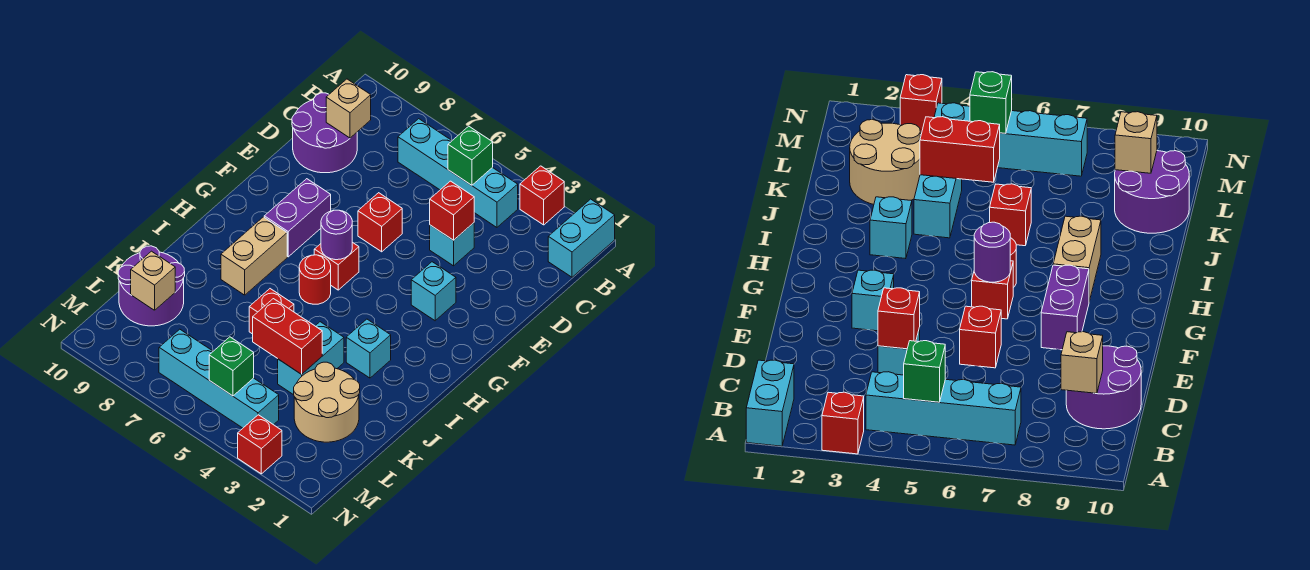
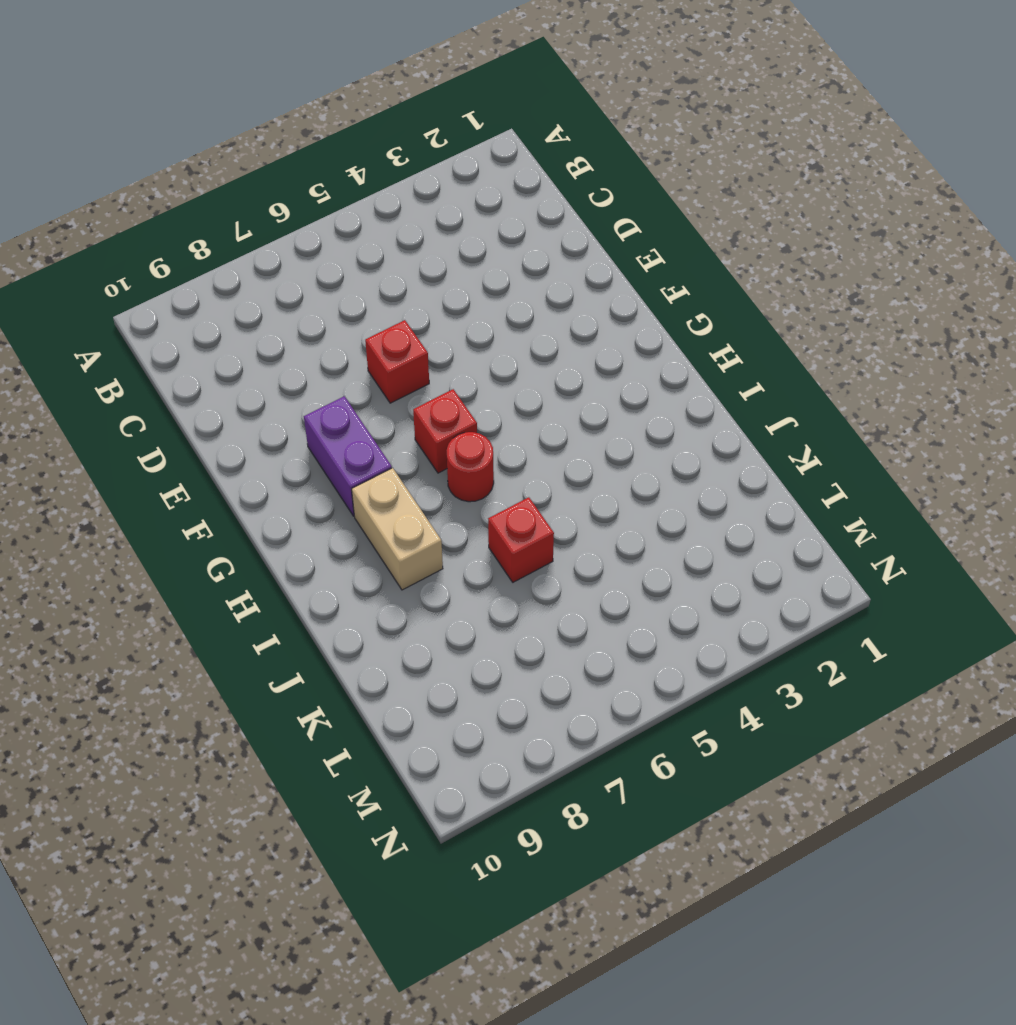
none -> cyan 1x2 brick [548,199,615,277]
none -> red 1x1 brick [520,166,564,225]
none -> cyan 1x4 brick [398,119,518,227]

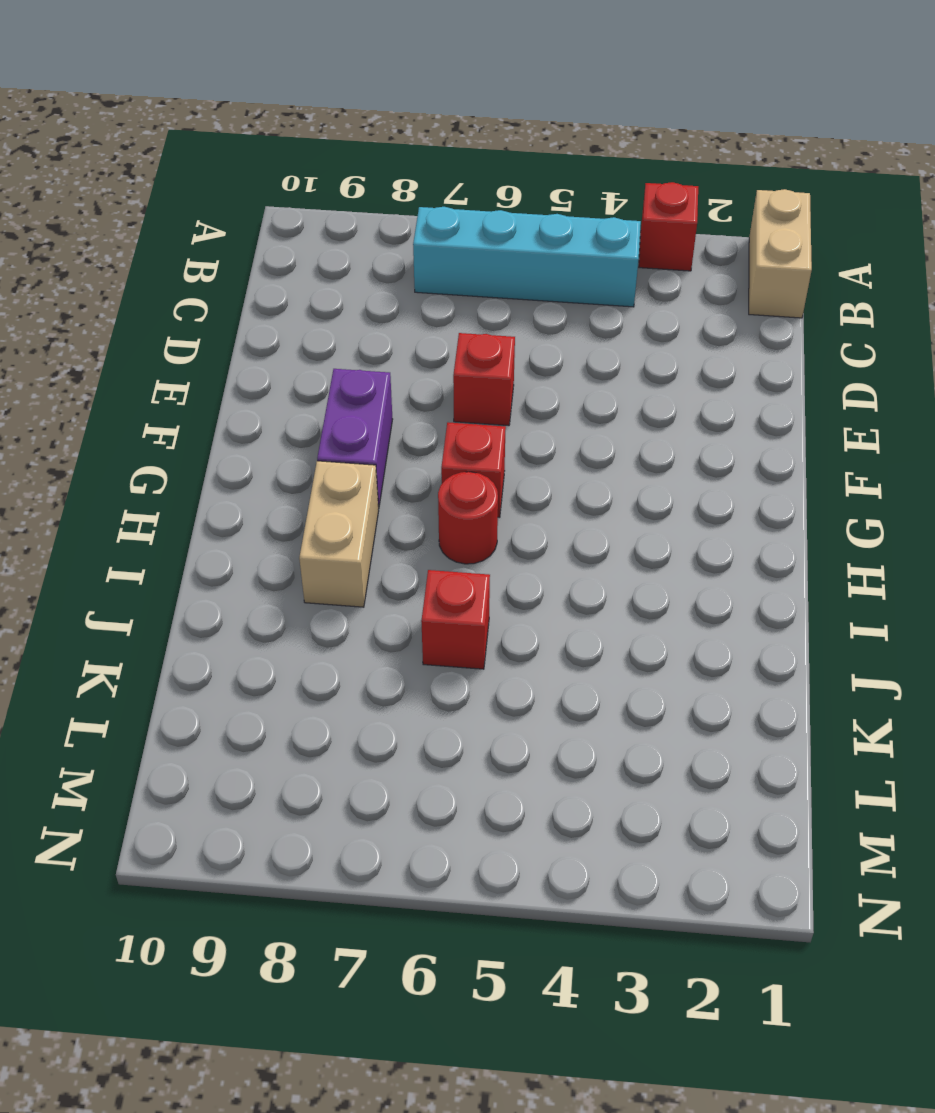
tan 1x2 brick [749,189,812,318] -> cyan 1x2 brick [548,199,615,277]
none -> purple 2x2 round brick [292,93,357,173]
none -> cyan 1x1 brick [430,223,474,266]
none -> cyan 1x1 brick [411,262,456,321]

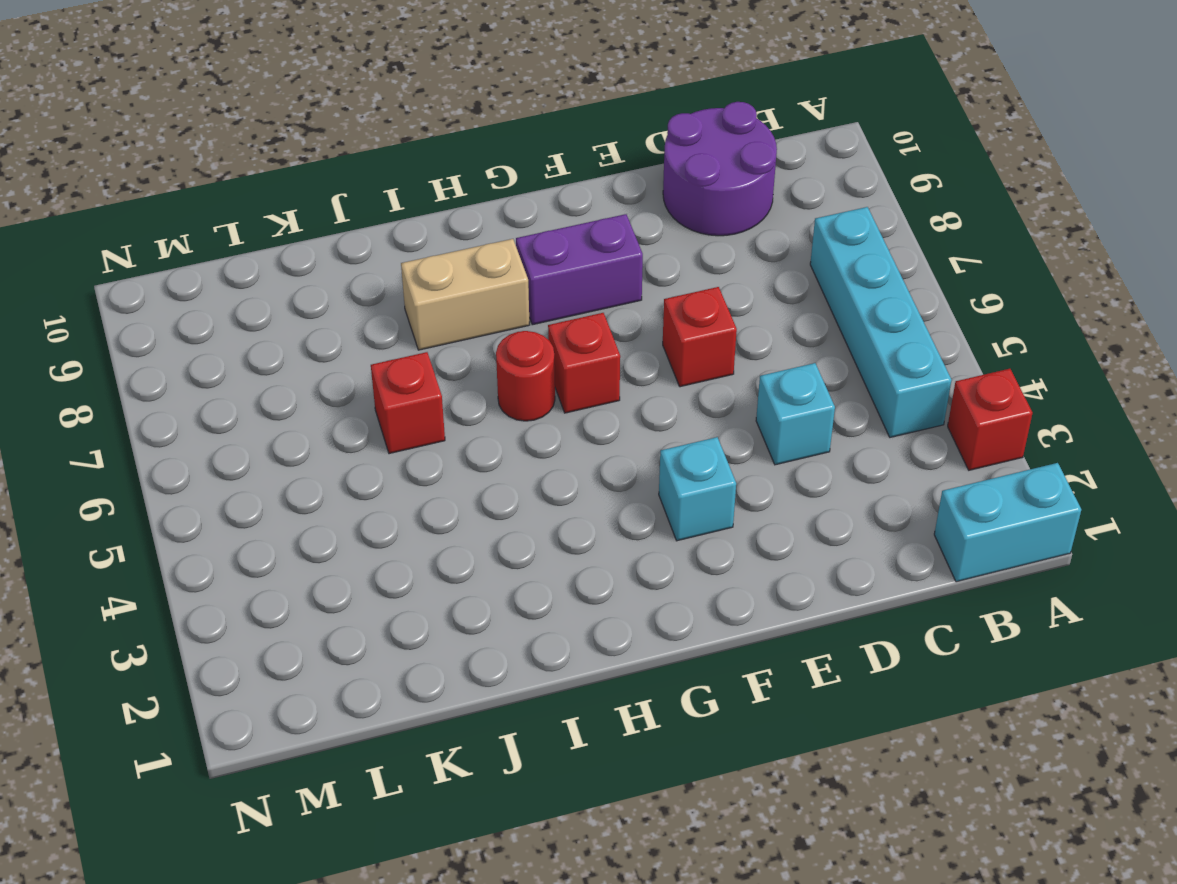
none -> cyan 1x1 brick [346,319,391,378]
none -> cyan 1x2 brick [278,322,344,395]
none -> tan 2x2 round brick [294,362,360,442]

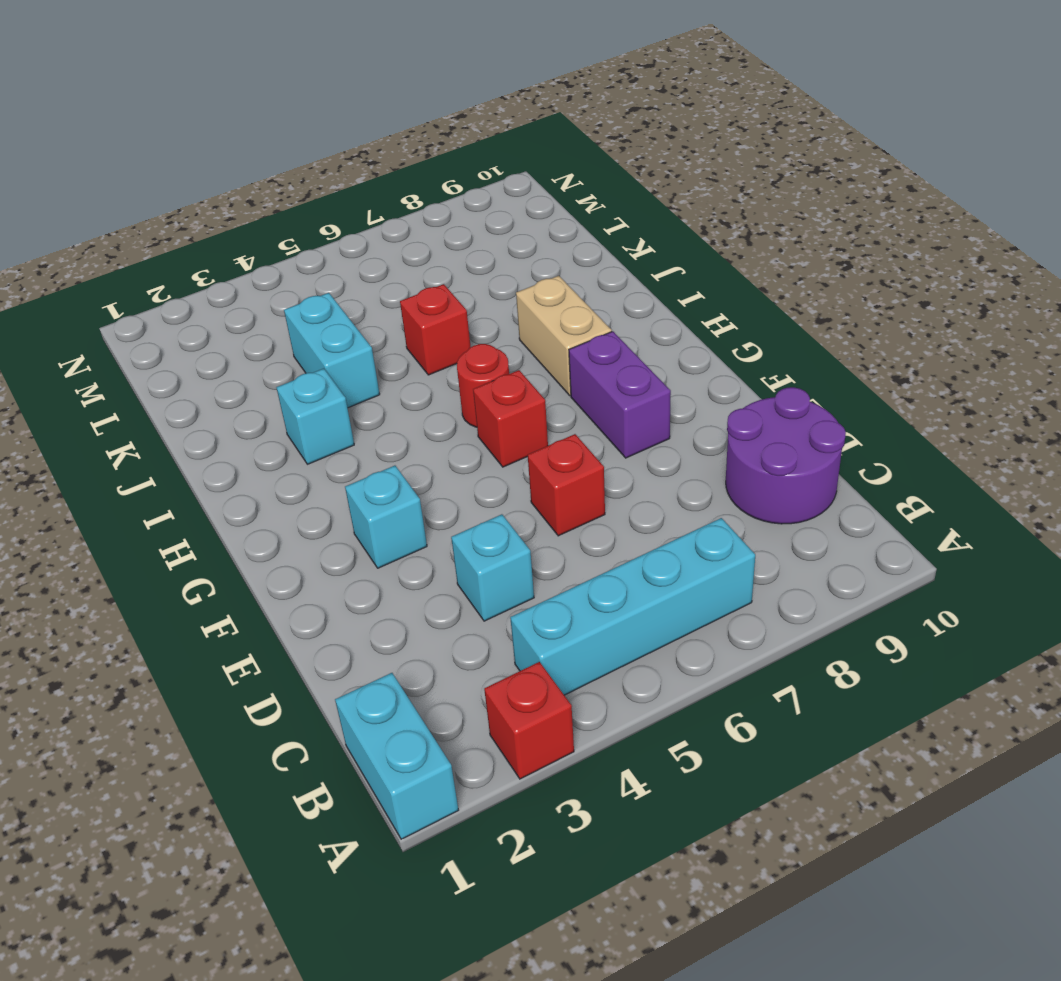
none -> tan 2x2 round brick [294,362,360,442]
none -> purple 2x2 round brick [118,246,185,326]
none -> cyan 1x4 brick [159,329,279,428]

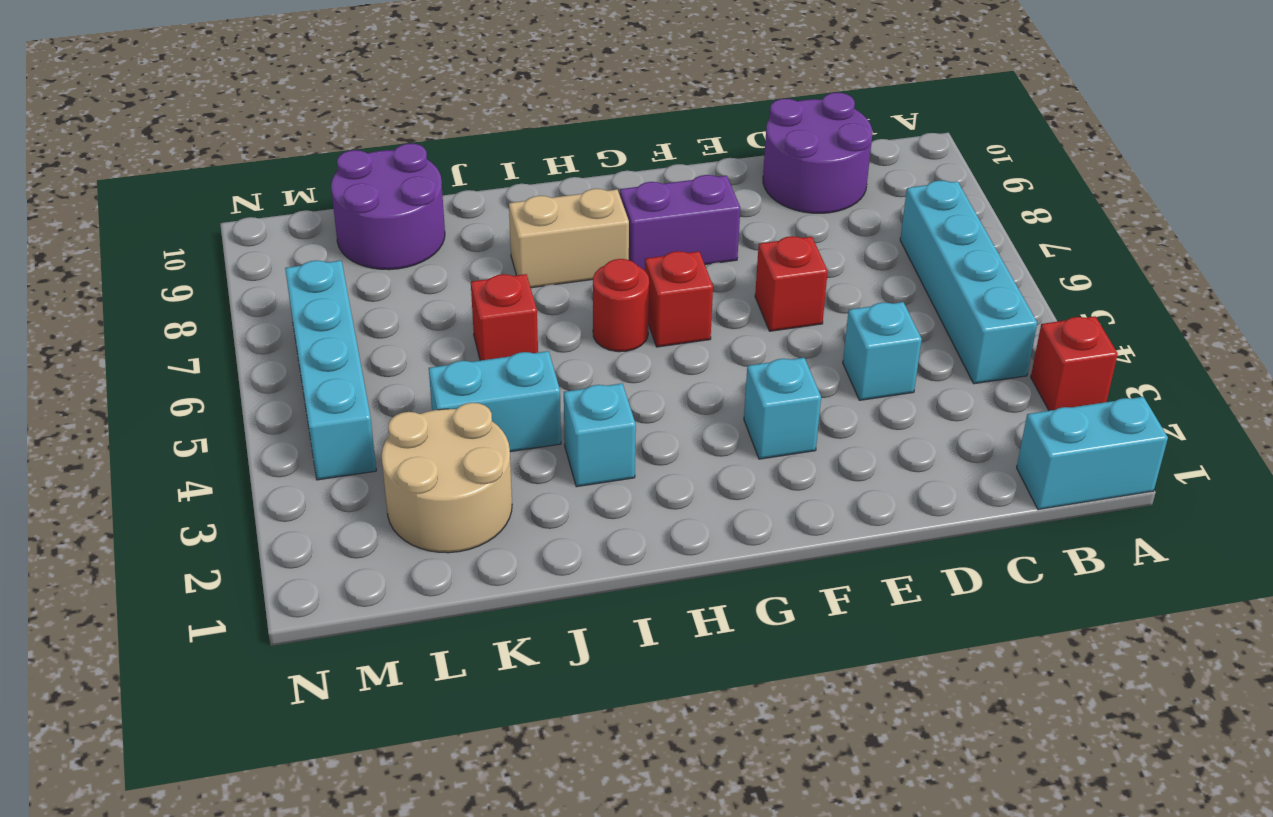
none -> red 1x1 brick [238,415,282,474]
none -> green 1x1 brick [448,126,493,185]
none -> tan 1x1 brick [326,79,371,138]

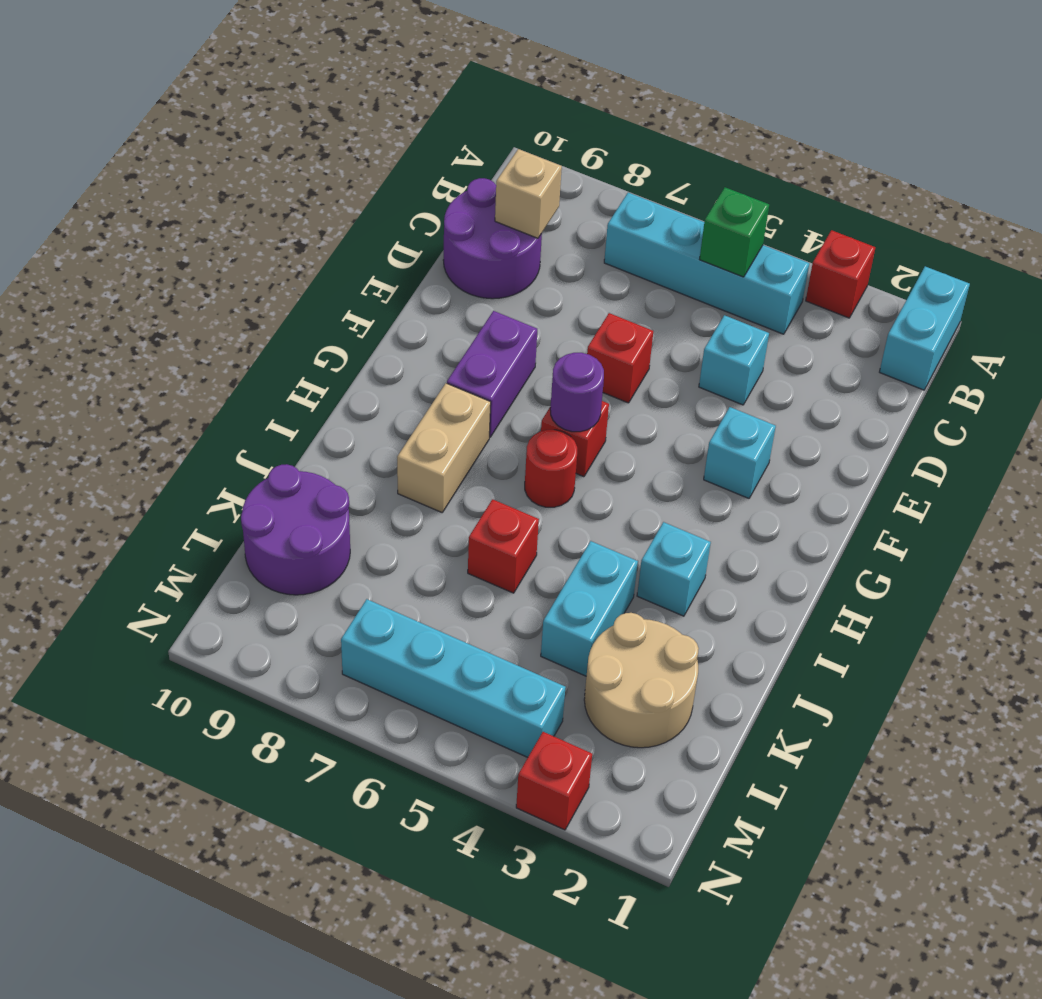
none -> red 1x1 brick [430,181,474,240]
none -> red 1x2 brick [253,299,322,374]
none -> tan 1x1 brick [131,251,175,310]

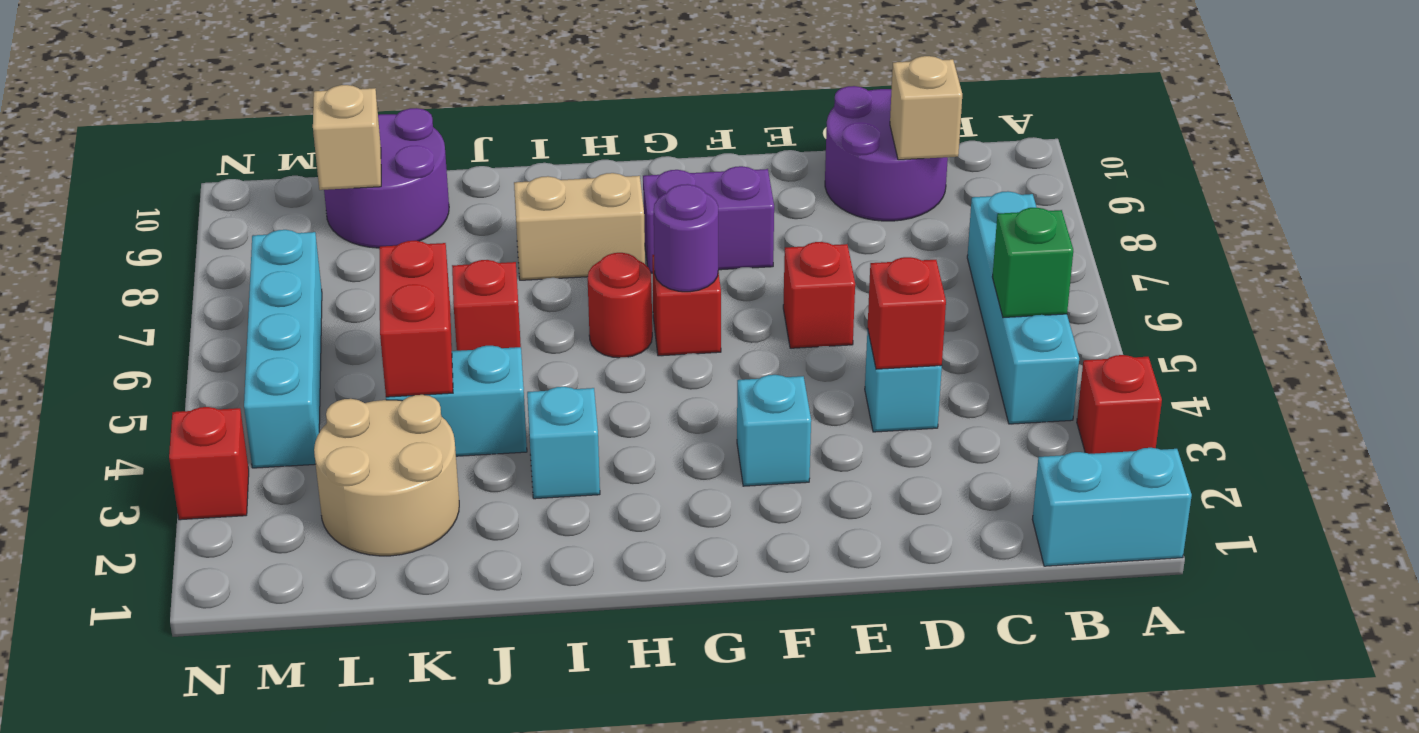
none -> green 1x1 brick [209,337,254,396]

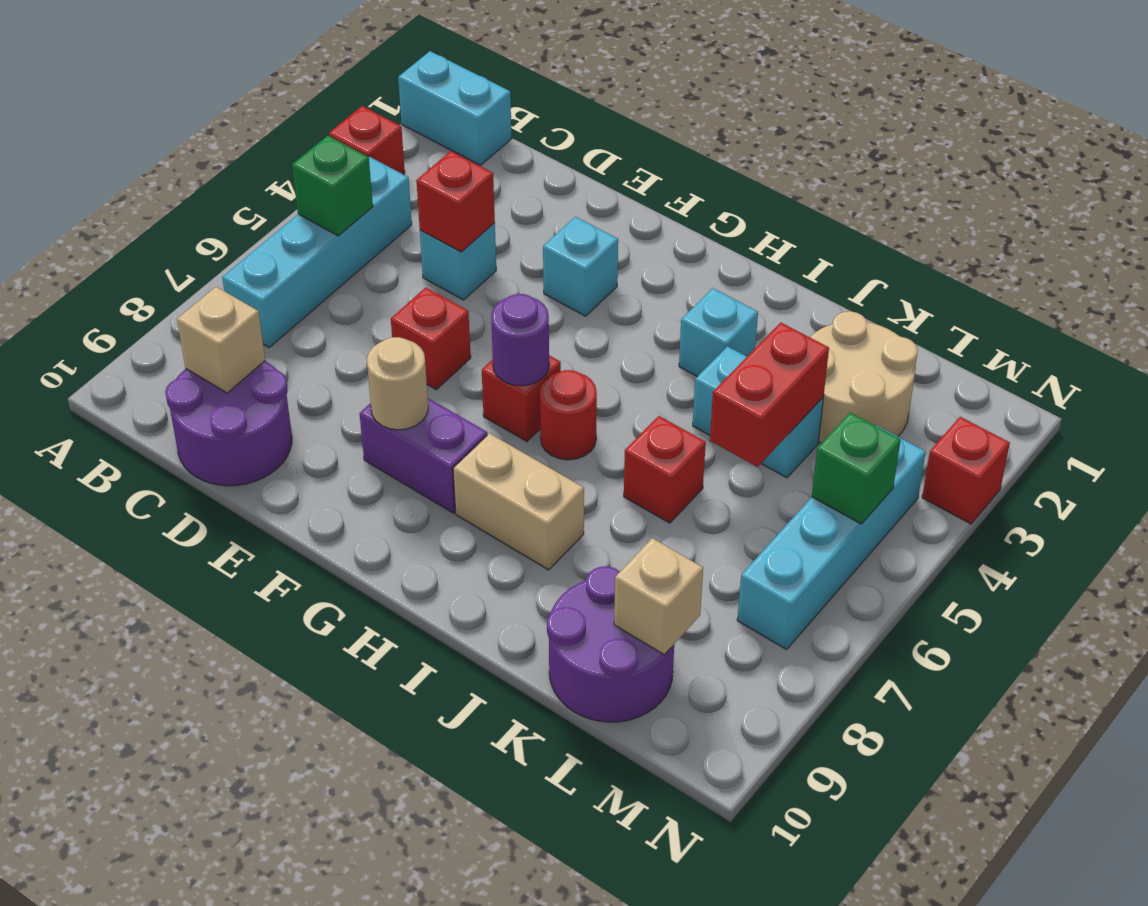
tan 1x1 round brick [367,337,428,430] -> none

